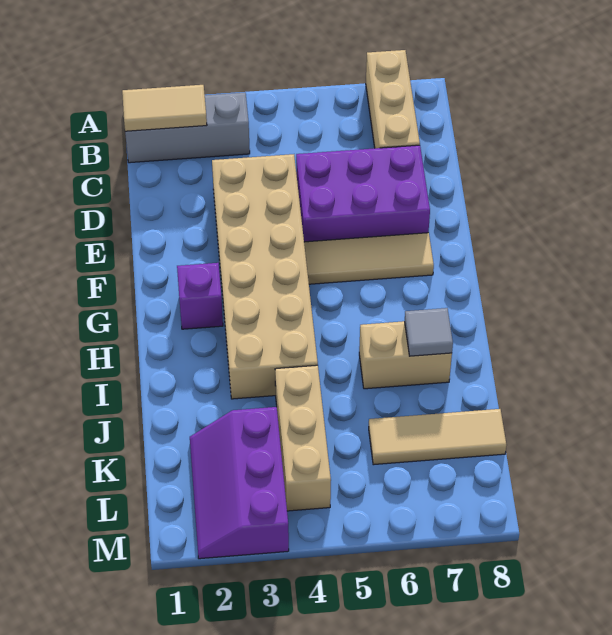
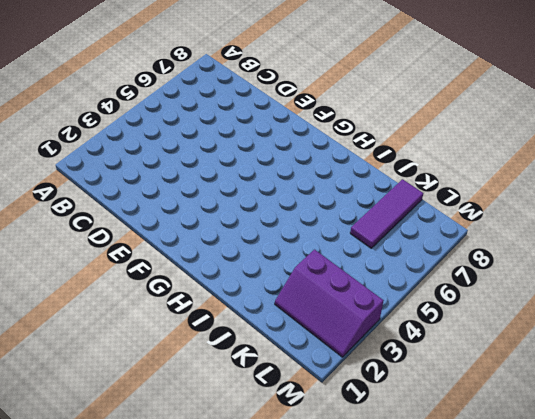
purple 1x3 tile [350,179,423,248] -> tan 1x3 tile [369,409,507,465]
none -> tan 1x3 brick [366,50,420,148]
none -> grey 1x3 brick [125,93,250,163]
none -> tan 2x6 brick [212,154,318,399]

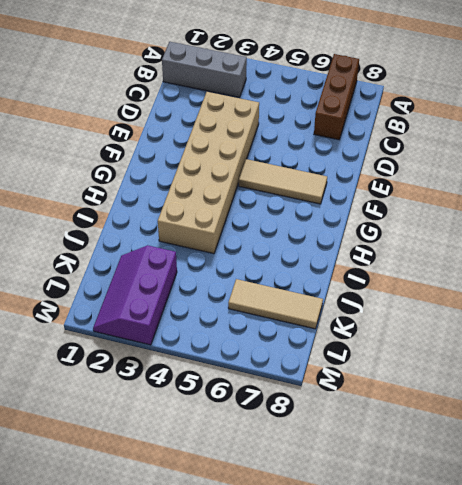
brown 1x3 brick [314,54,359,140] -> tan 1x3 brick [366,50,420,148]
none -> purple 2x3 brick [296,145,430,242]
none -> purple 1x1 brick [177,263,223,329]
none -> tan 1x2 brick [359,321,452,389]

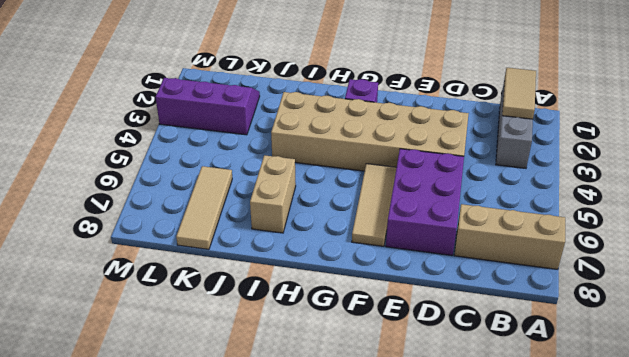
none -> tan 1x3 brick [275,365,331,511]
none -> grey 1x1 tile [405,308,453,356]

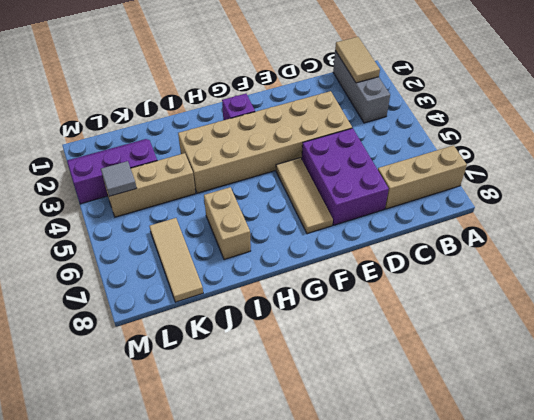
grey 1x1 tile [101,161,137,196] -> grey 1x1 tile moved to [405,308,453,356]

